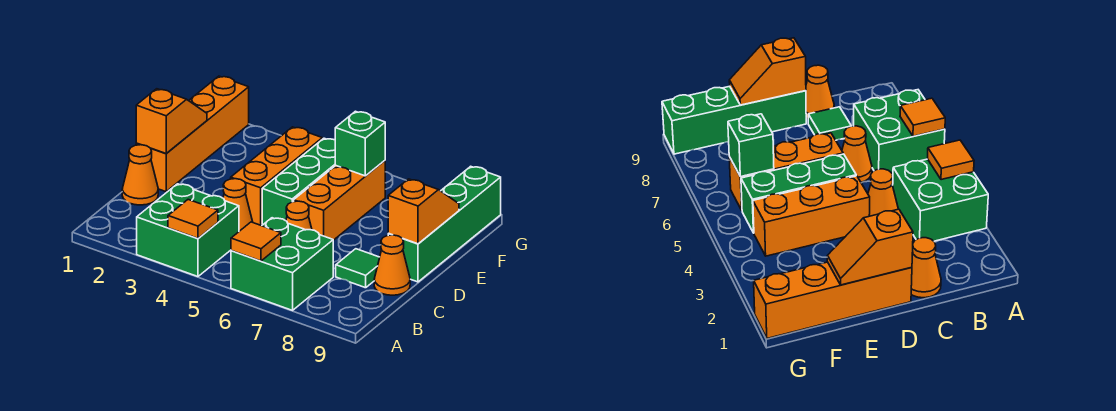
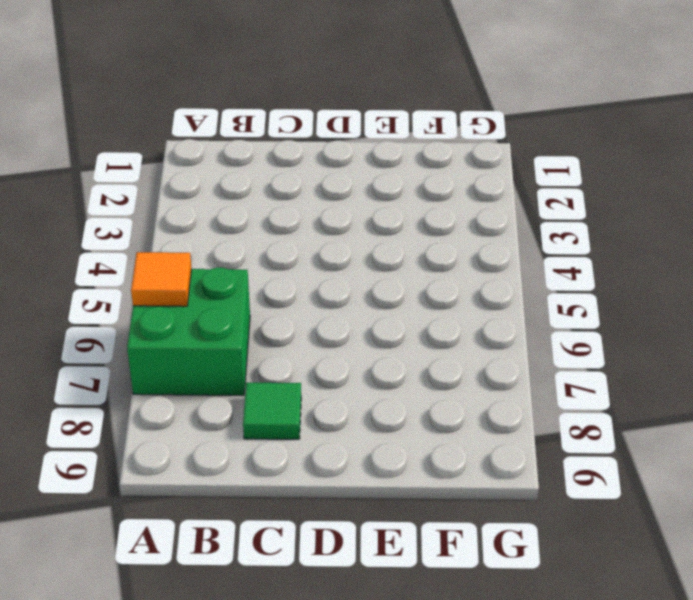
none -> green 2x2 brick [137,184,239,277]
none -> orange 1x1 cone [122,145,158,205]
none -> orange 1x1 cone [223,179,253,231]

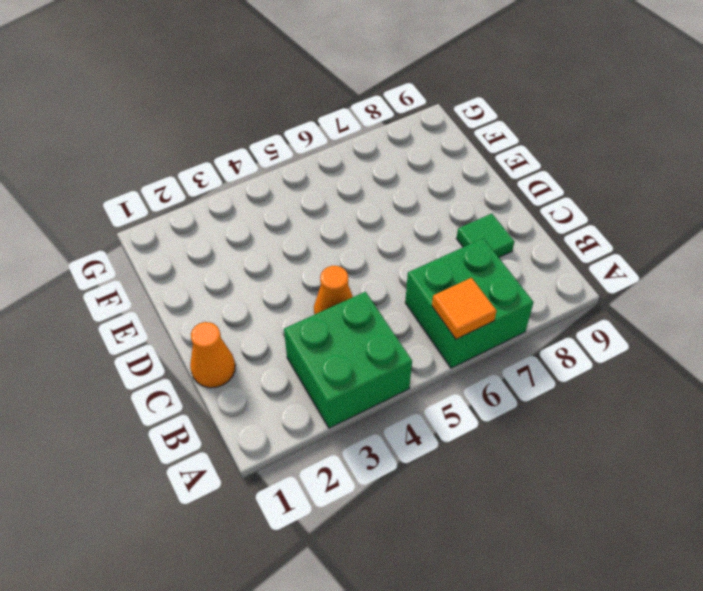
none -> orange 1x1 cone [286,201,312,230]
none -> orange 1x1 cone [374,235,410,295]
none -> orange 1x4 brick [136,76,249,192]

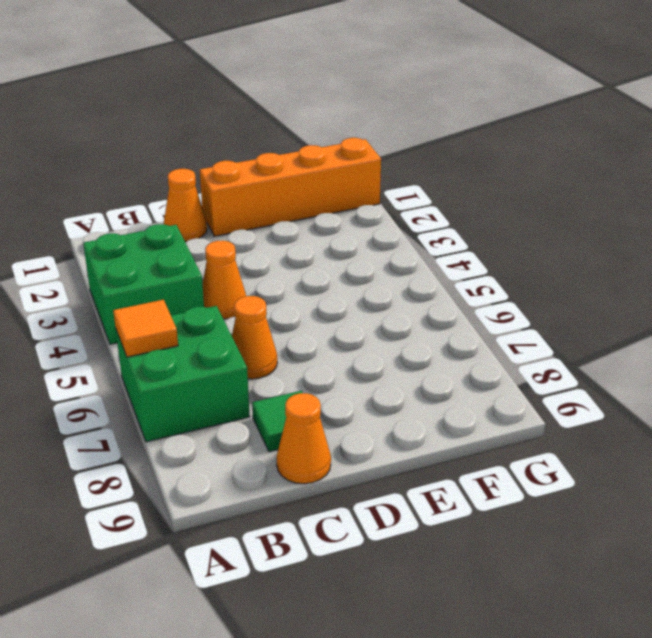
none -> orange 1x3 brick [231,127,322,225]
none -> green 1x3 brick [262,138,336,225]
none -> orange 1x3 brick [294,161,385,240]

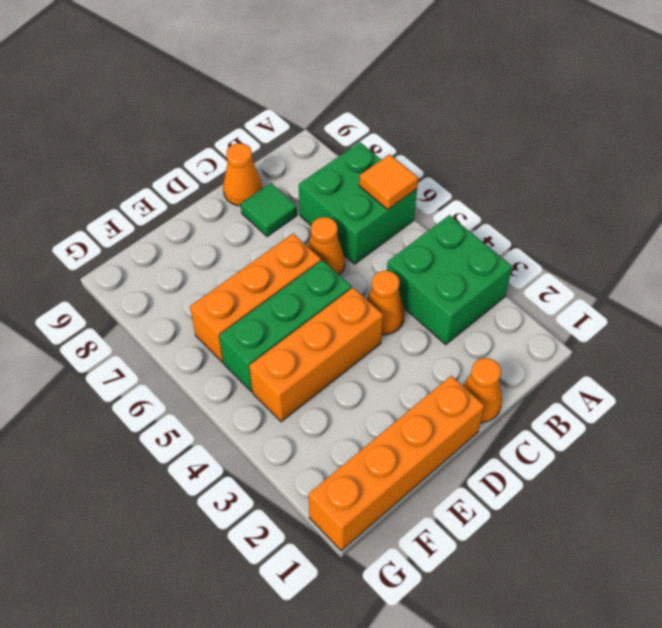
none -> green 1x4 brick [388,166,501,282]
none -> orange 1x1 tile [168,200,218,239]
none -> orange 1x2 slope [136,89,207,154]

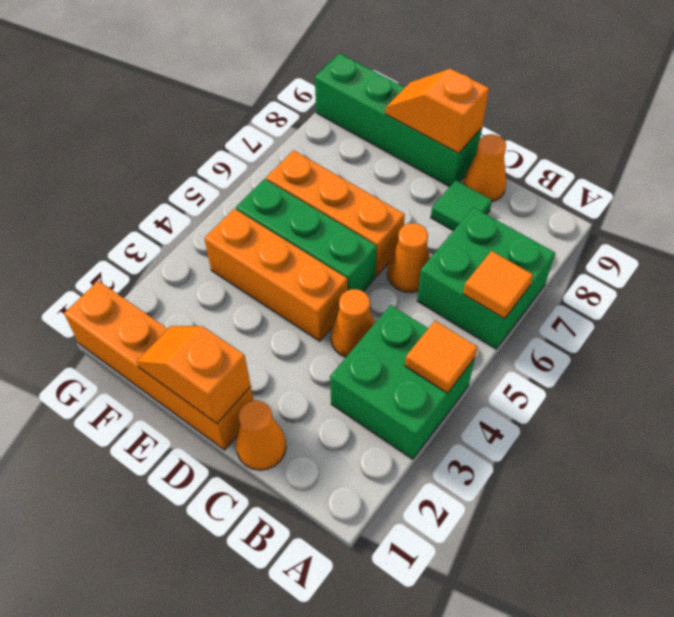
none -> green 1x1 brick [335,111,385,176]

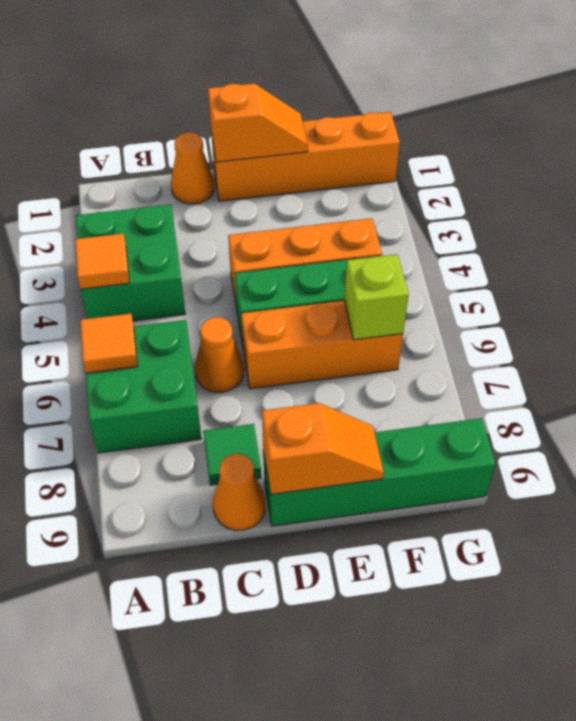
lime 1x1 brick [344,254,409,340] -> green 1x1 brick [335,111,385,176]
none -> orange 1x1 cone [223,179,253,231]

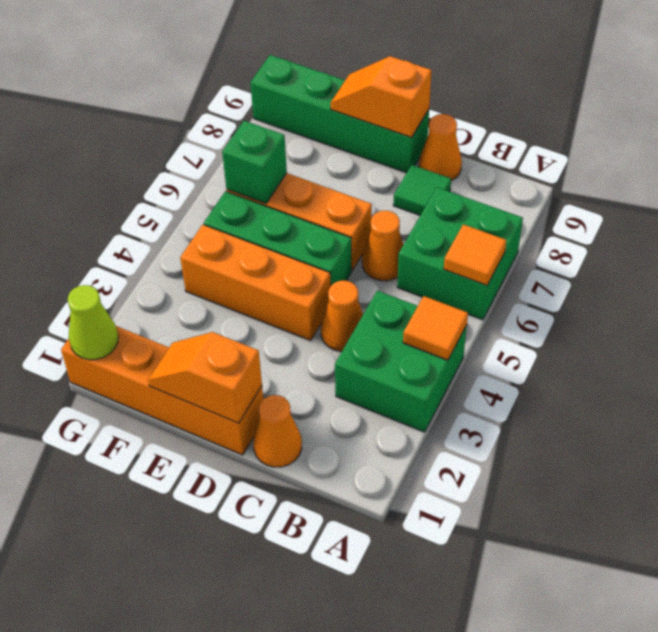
lime 1x1 cone [68,285,118,360] -> none

